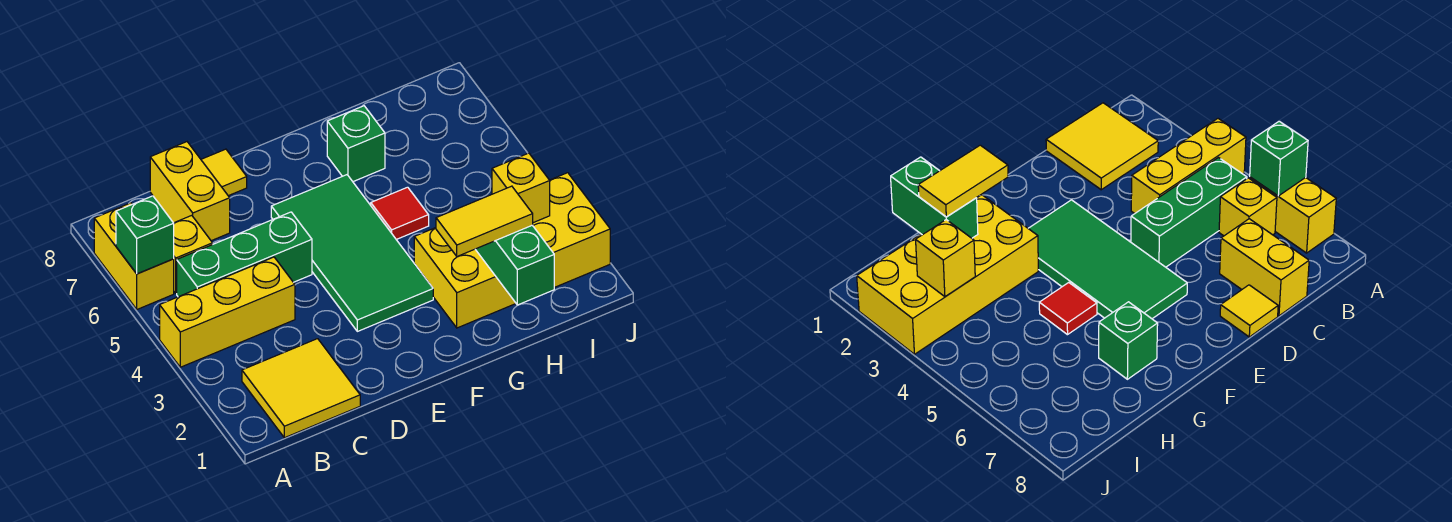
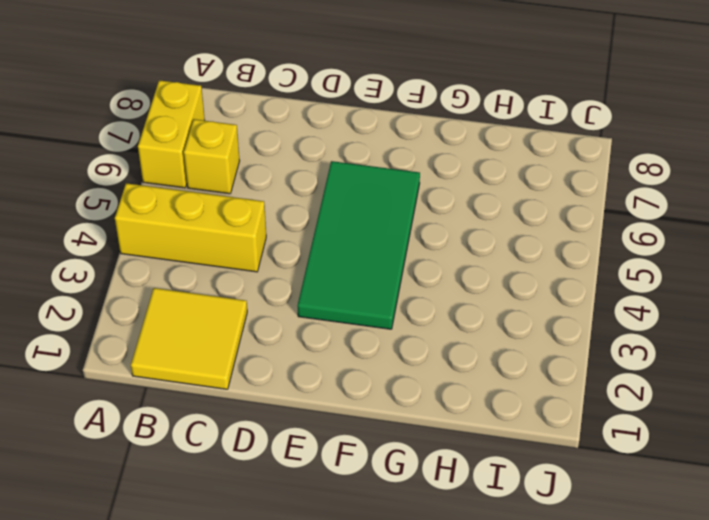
none -> green 1x3 brick [177,212,312,297]
none -> yellow 1x2 brick [150,142,230,241]
none -> yellow 1x1 tile [201,149,247,196]

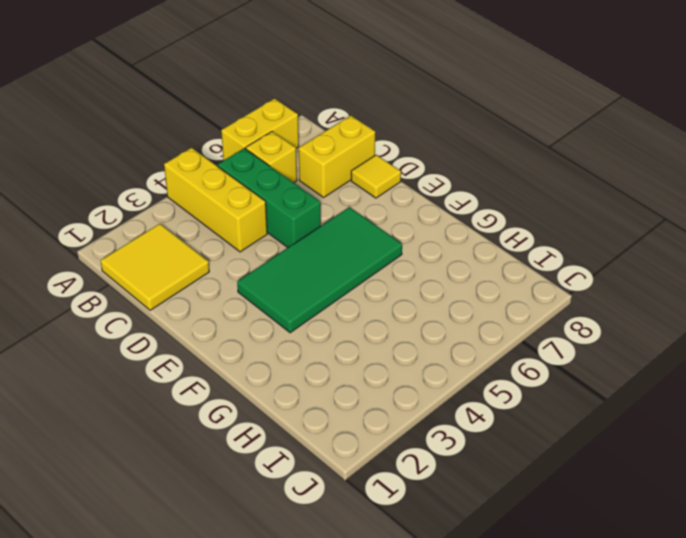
none -> yellow 2x4 brick [414,173,610,328]
none -> red 1x1 tile [371,187,429,240]
none -> green 1x1 brick [327,106,385,182]

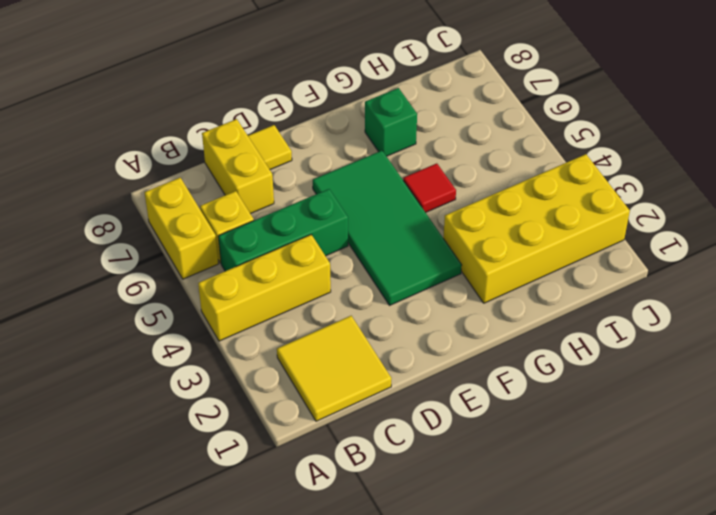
none -> green 1x1 brick [116,196,174,274]
none -> green 1x2 brick [475,225,554,305]
none -> yellow 1x1 brick [492,153,550,223]

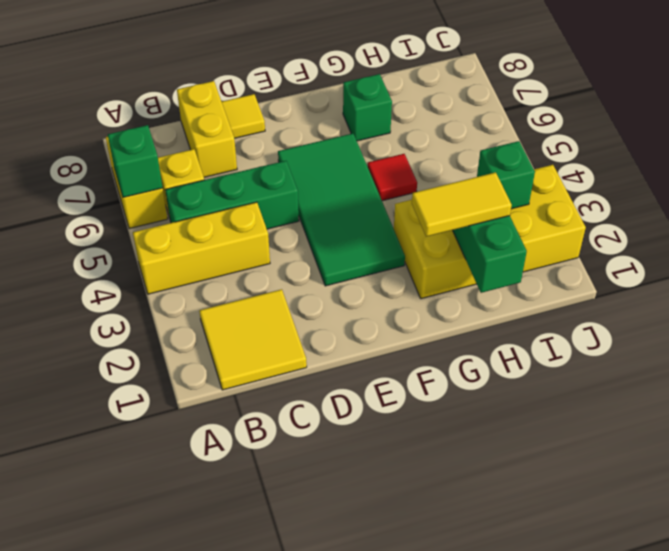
green 1x1 brick [477,141,535,209] -> yellow 1x1 brick [492,153,550,223]

